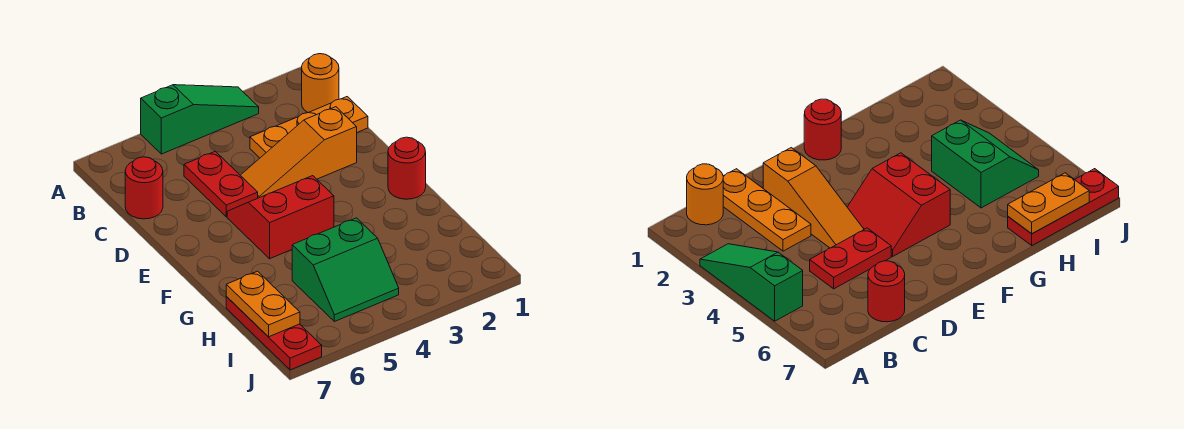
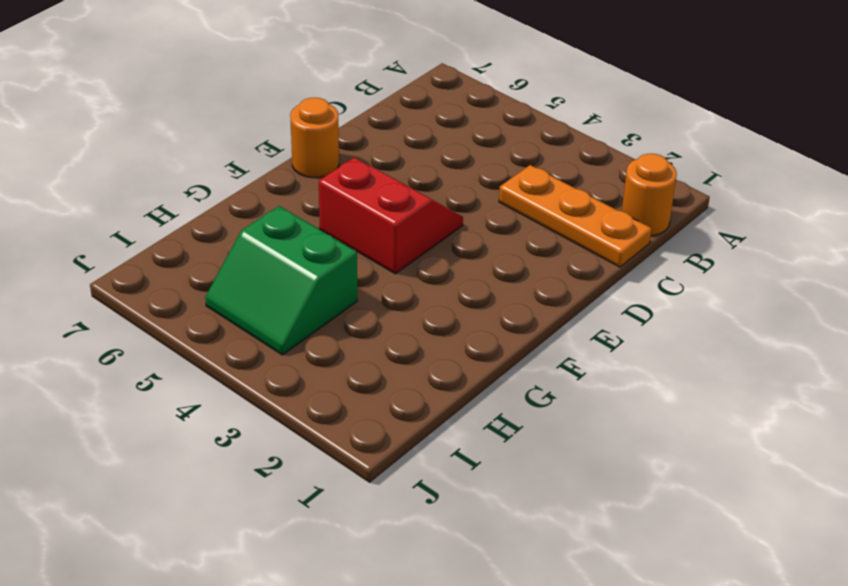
orange 1x1 round brick [290,98,339,178] -> none
none -> green 1x3 slope [141,85,259,154]
none -> red 1x2 plate [184,151,258,217]

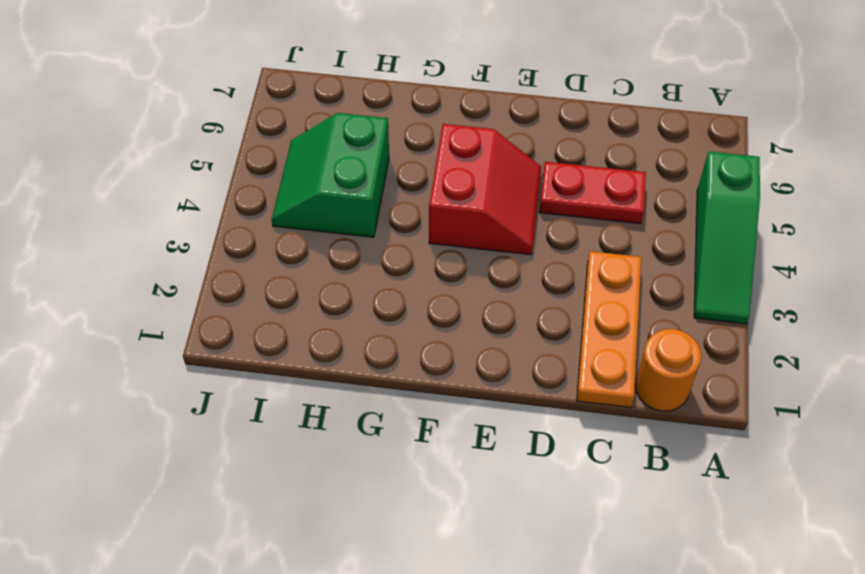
none -> red 1x1 round brick [125,157,163,219]
none -> orange 1x3 slope [240,107,357,198]

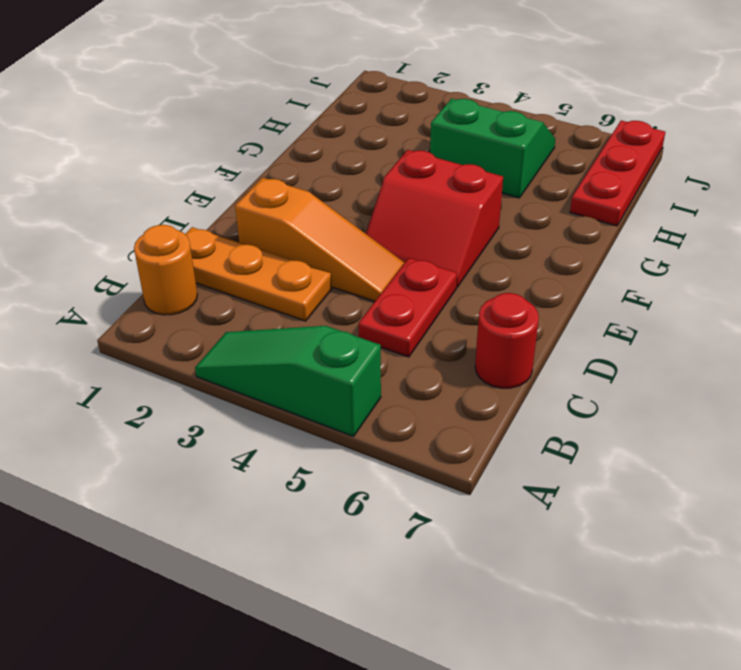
none -> red 1x1 round brick [388,137,426,199]
none -> orange 1x2 plate [226,271,300,337]

